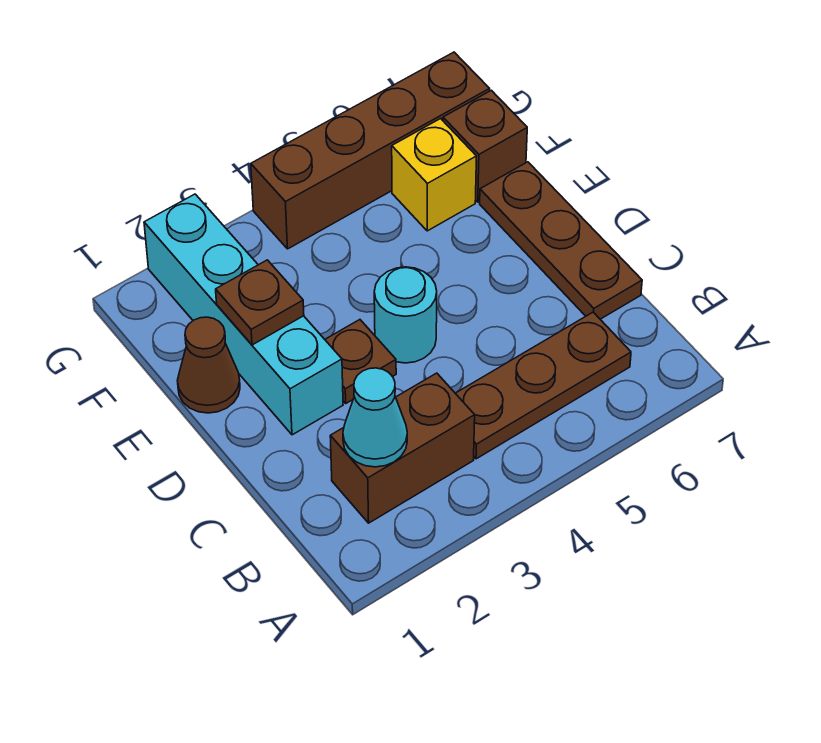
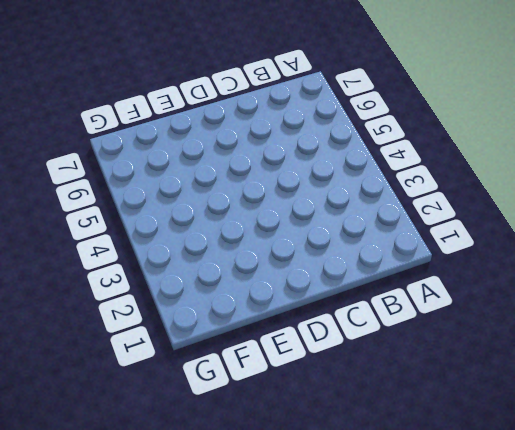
none -> brown 1x2 brick [330,373,475,523]
none -> brown 1x3 plate [455,312,631,459]
none -> brown 1x3 plate [480,162,642,319]

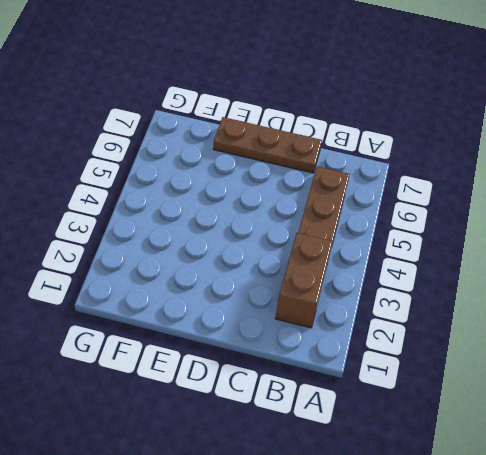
none -> cyan 1x4 brick [144,194,343,435]
none -> brown 1x1 plate [325,320,396,403]
none -> cyan 1x1 round brick [374,267,437,363]

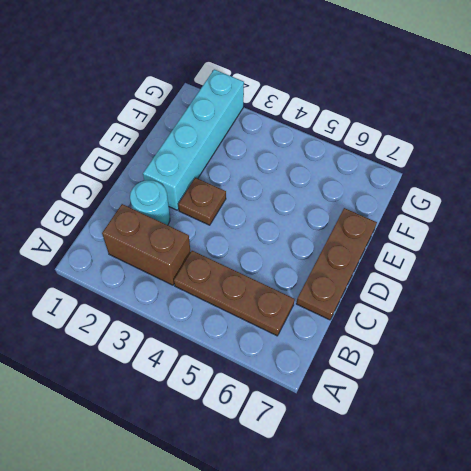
cyan 1x1 round brick [130,180,170,225] -> cyan 1x1 round brick moved to [374,267,437,363]
none -> brown 1x1 cone [177,317,240,413]
none -> yellow 1x1 brick [392,119,476,231]
none -> brown 1x1 brick [443,90,527,202]

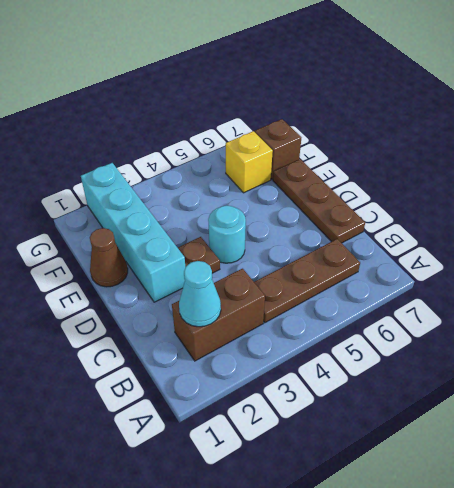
none -> brown 1x4 brick [251,52,490,249]
none -> brown 1x1 plate [216,260,304,345]

